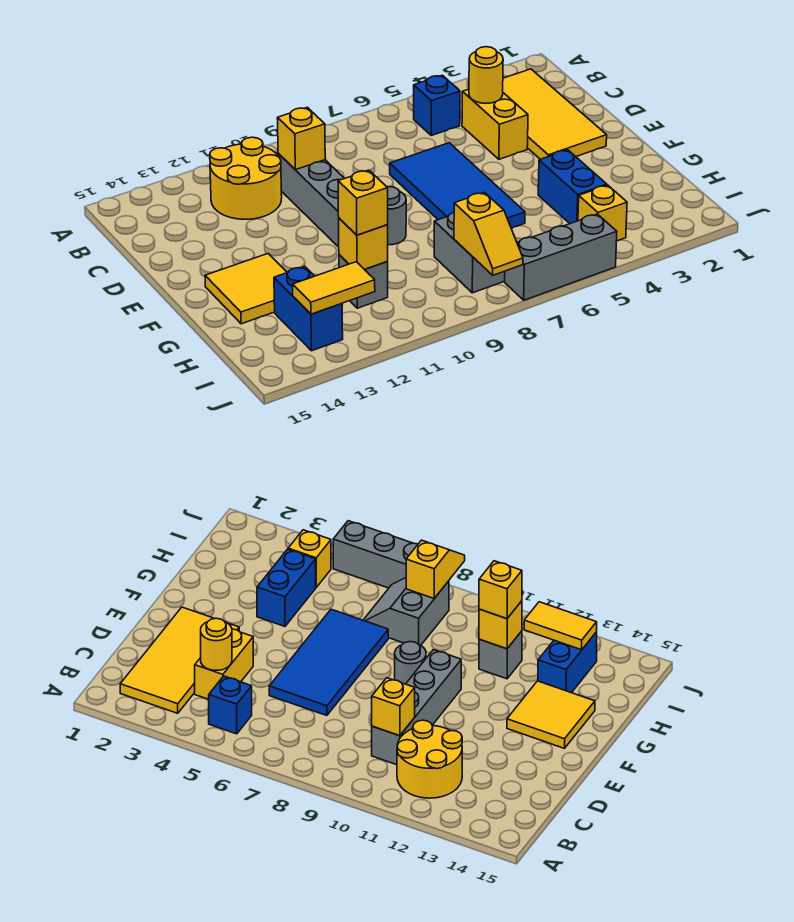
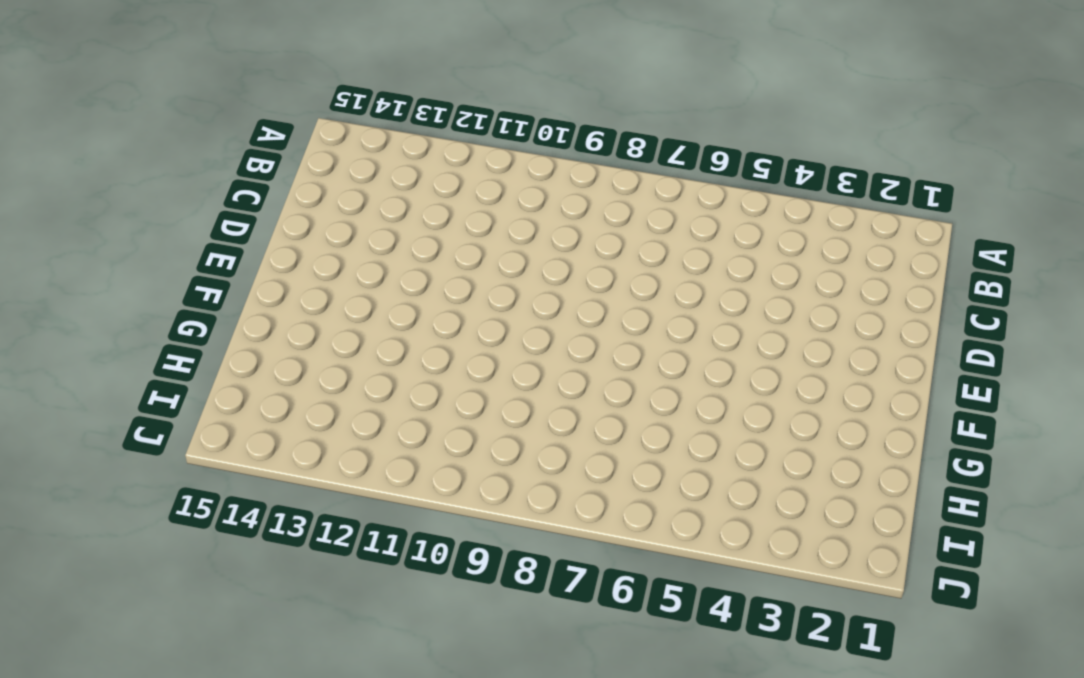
none -> yellow 2x4 tile [503,69,607,159]
none -> blue 1x1 brick [414,75,460,135]
none -> yellow 2x2 round brick [210,137,282,219]

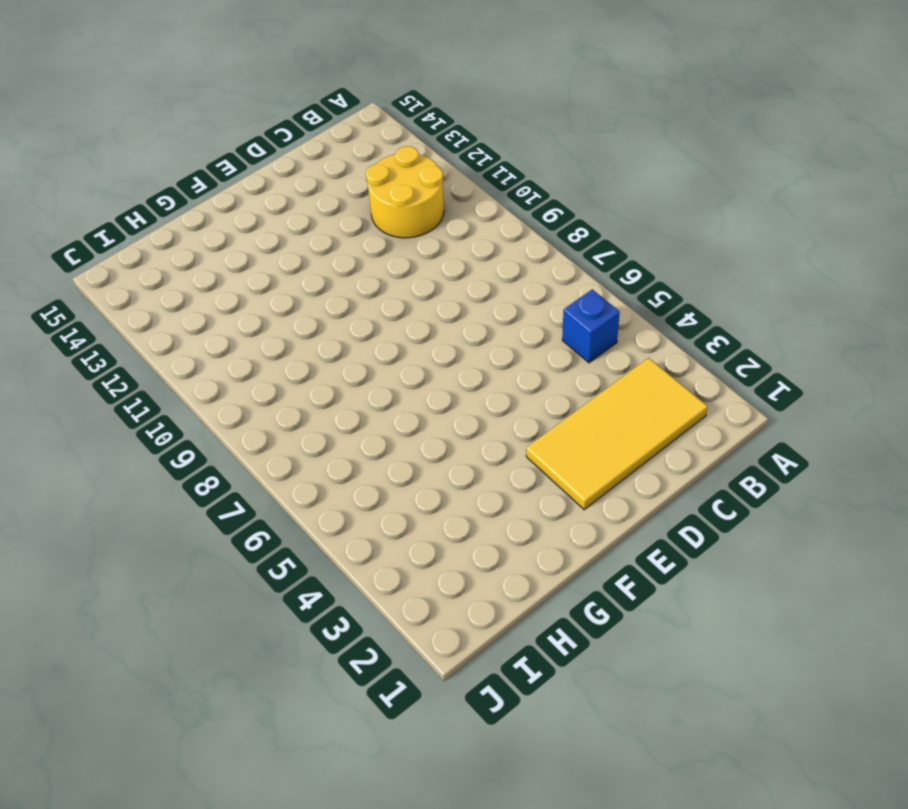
none -> yellow 1x2 brick [462,89,528,159]
none -> grey 1x4 brick [278,154,344,247]
none -> blue 2x4 tile [390,143,525,228]

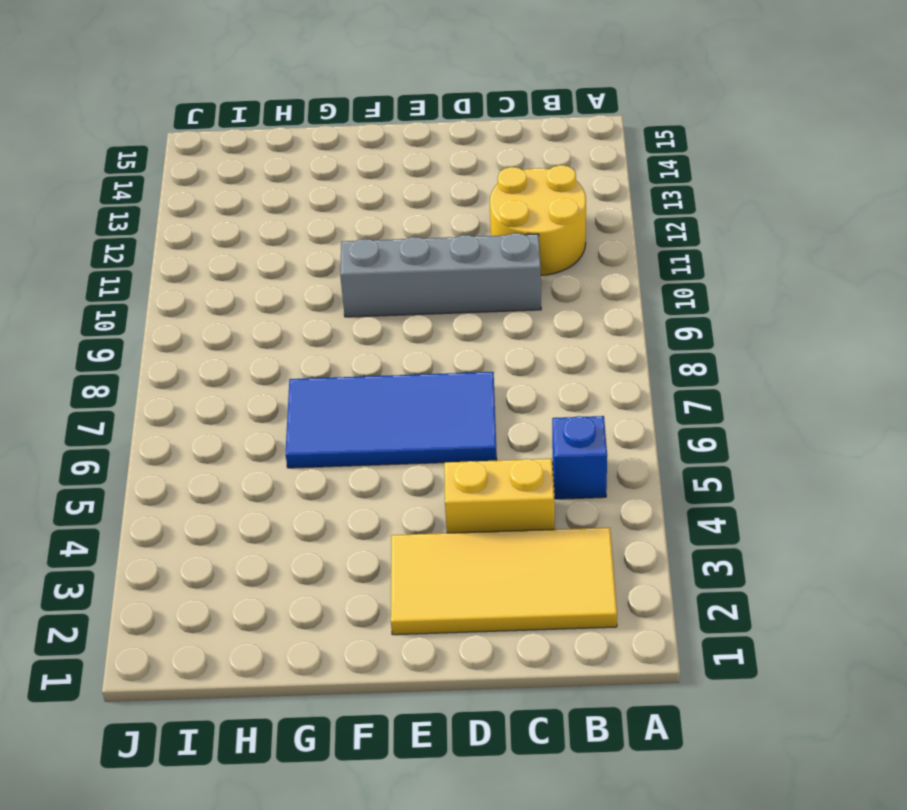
none -> grey 1x1 round brick [387,187,406,245]
none -> yellow 2x2 tile [205,254,287,324]
none -> blue 1x2 brick [538,150,607,224]

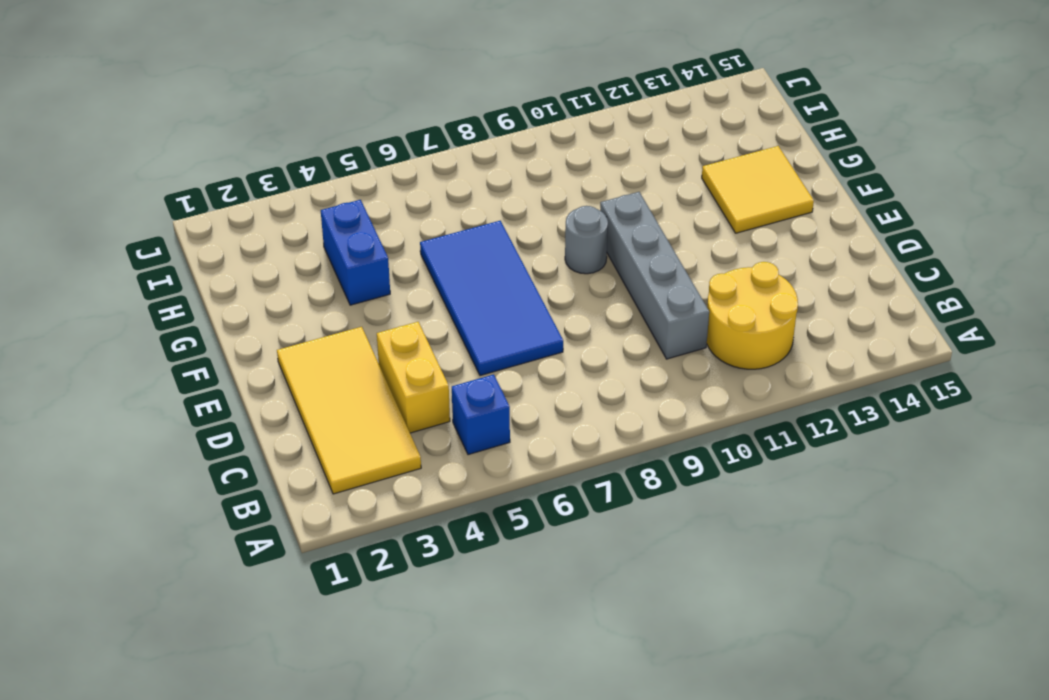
none -> grey 2x2 slope [434,213,505,293]
none -> grey 1x1 brick [339,255,388,308]
none -> blue 1x2 brick [274,267,343,351]

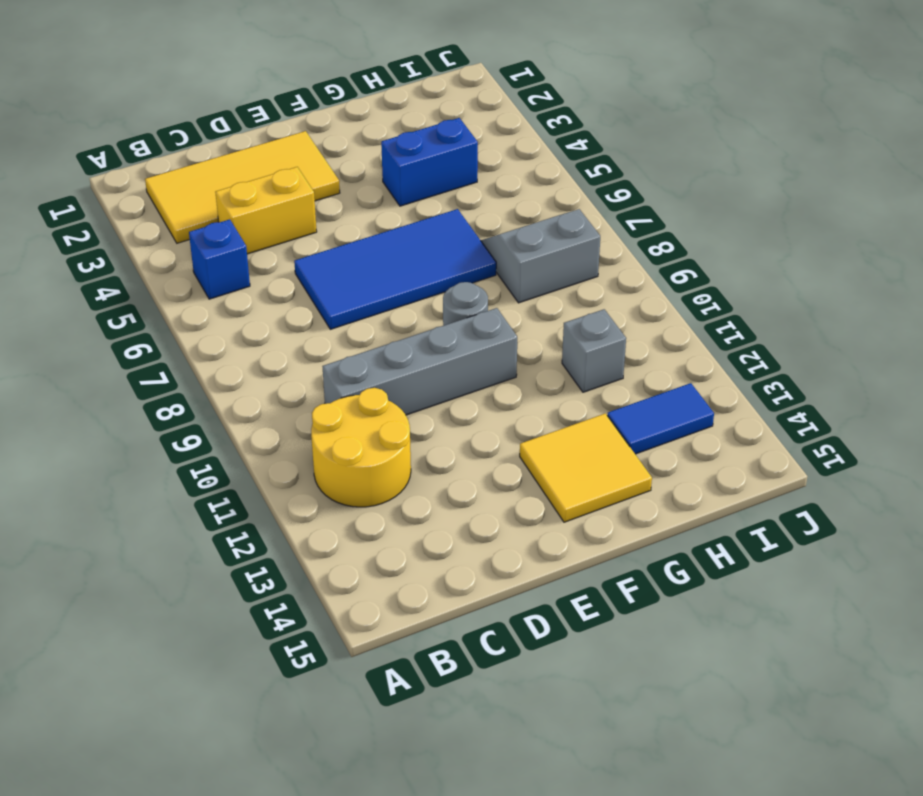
blue 1x2 tile [607,383,714,454] -> blue 1x2 brick [274,267,343,351]
none -> yellow 1x1 brick [578,185,627,241]
none -> grey 1x3 brick [505,214,617,300]
none -> yellow 1x1 round brick [469,47,503,103]

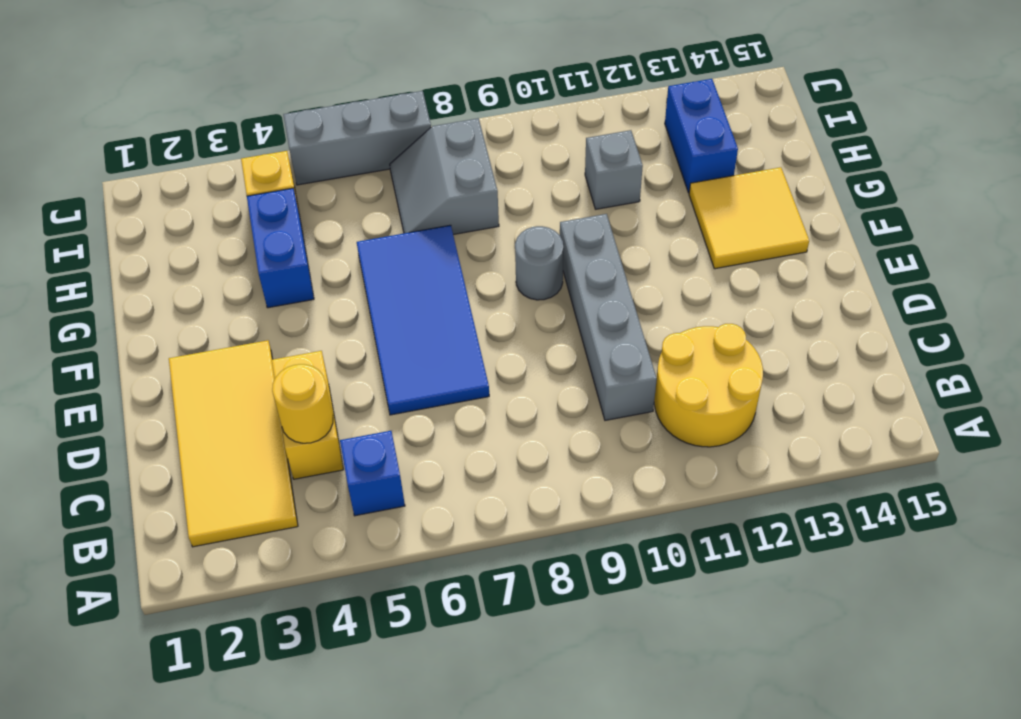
none -> yellow 1x1 brick [277,107,325,170]
none -> yellow 1x1 brick [339,218,388,269]
none -> yellow 1x2 slope [454,192,523,275]

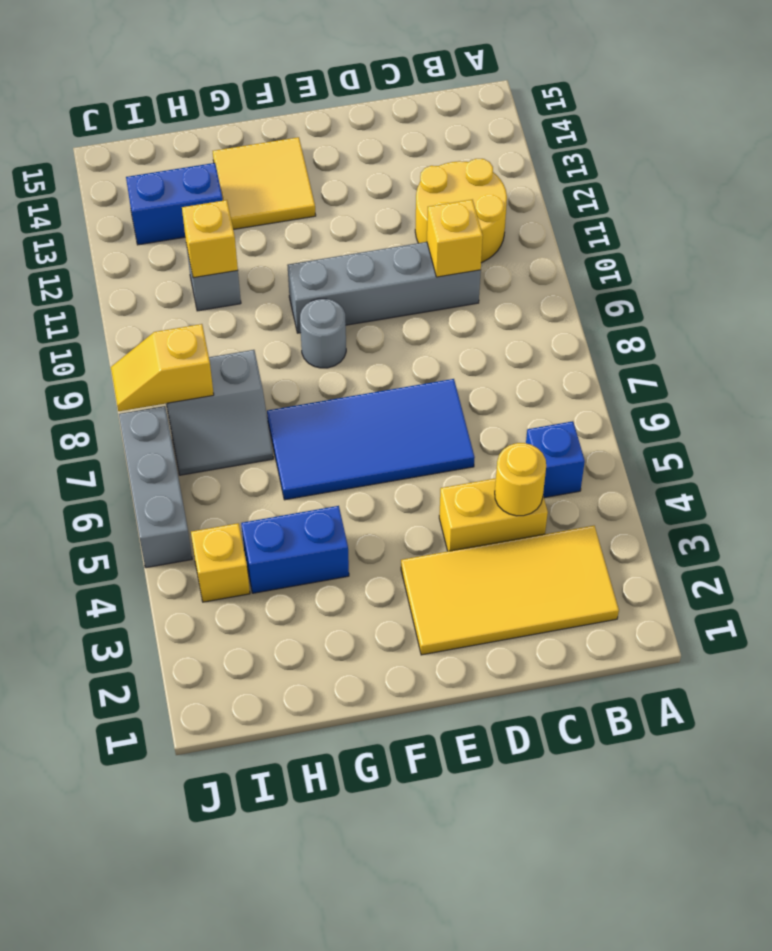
none -> yellow 1x2 tile [293,262,375,314]
none -> yellow 1x1 brick [338,170,388,235]

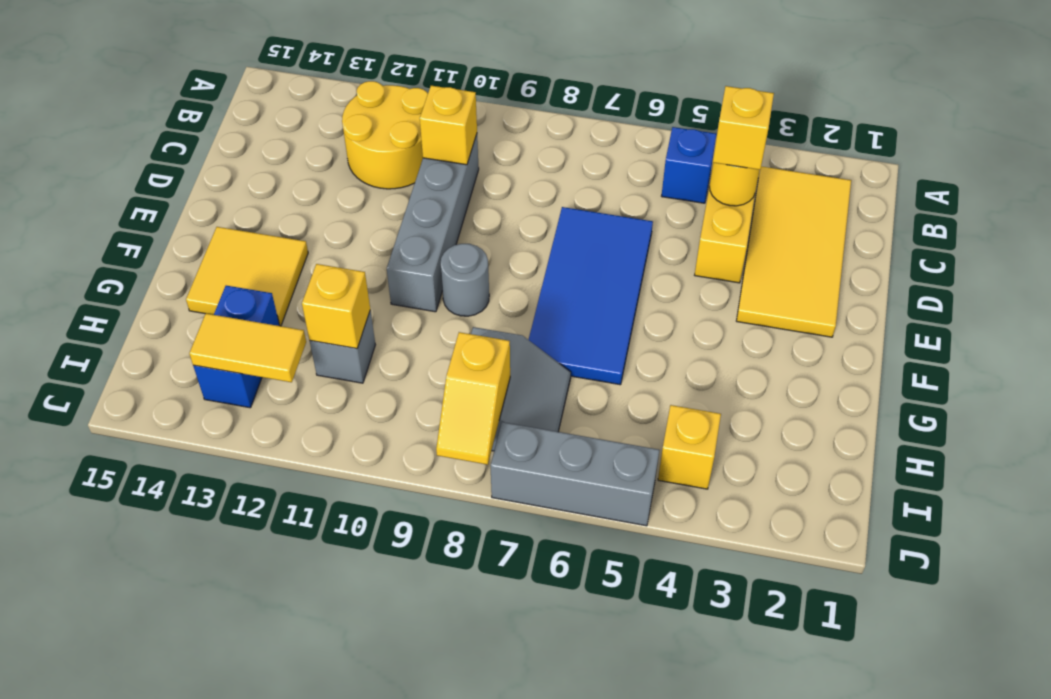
yellow 1x1 brick [713,86,774,170] -> yellow 1x1 brick moved to [338,170,388,235]
none -> blue 1x2 brick [538,150,607,224]

